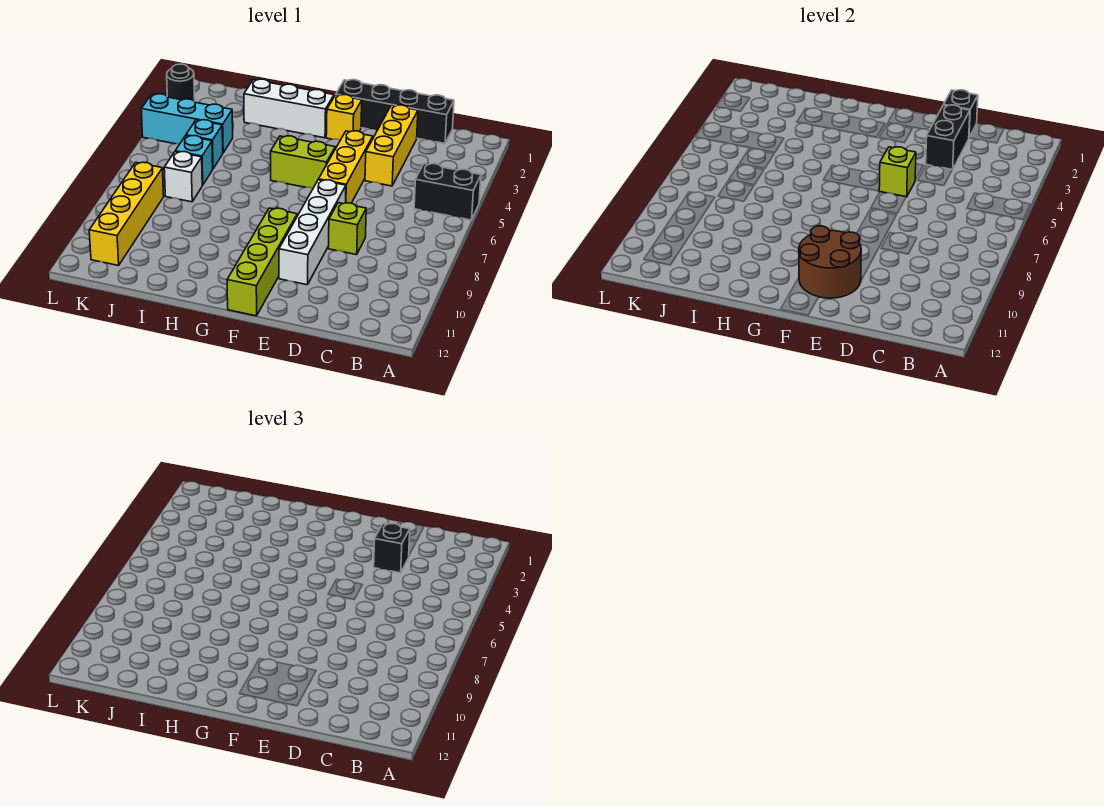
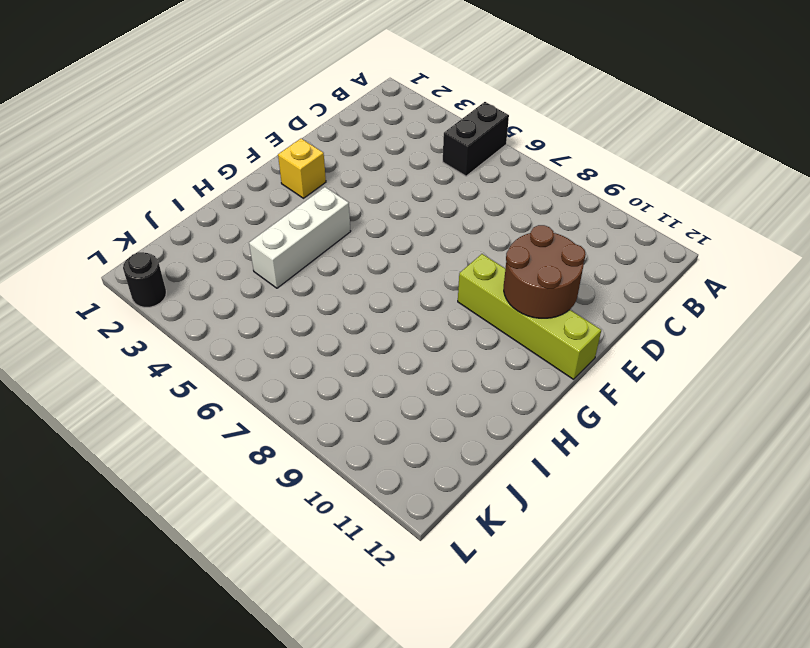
white 1x3 brick [249,187,351,288] -> white 1x3 brick moved to [244,79,334,138]
none -> black 1x4 brick [336,80,454,144]
none -> yellow 1x3 brick [365,105,418,186]
none -> lime 1x1 brick [328,203,366,255]

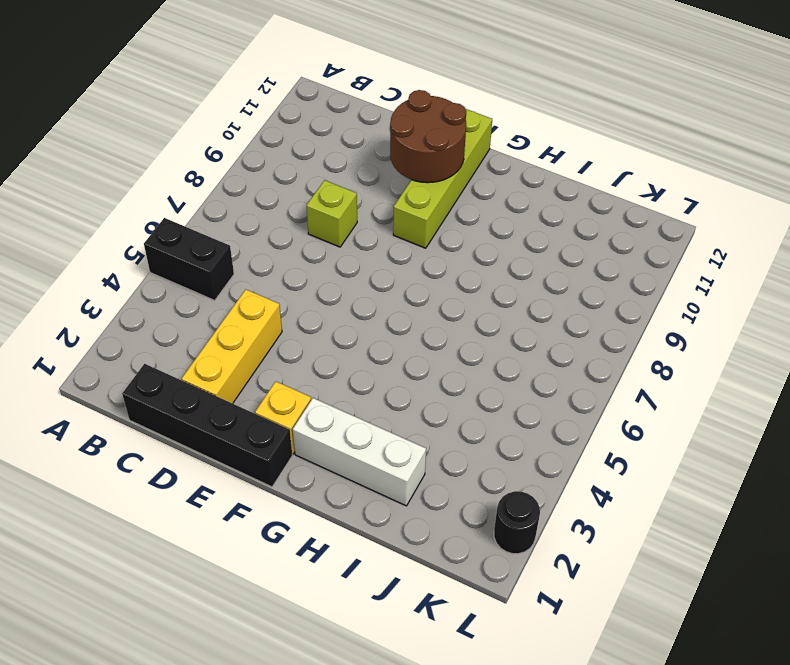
none -> yellow 1x3 brick [319,131,373,203]
none -> white 1x4 brick [279,180,346,285]
none -> lime 1x2 brick [271,136,335,188]

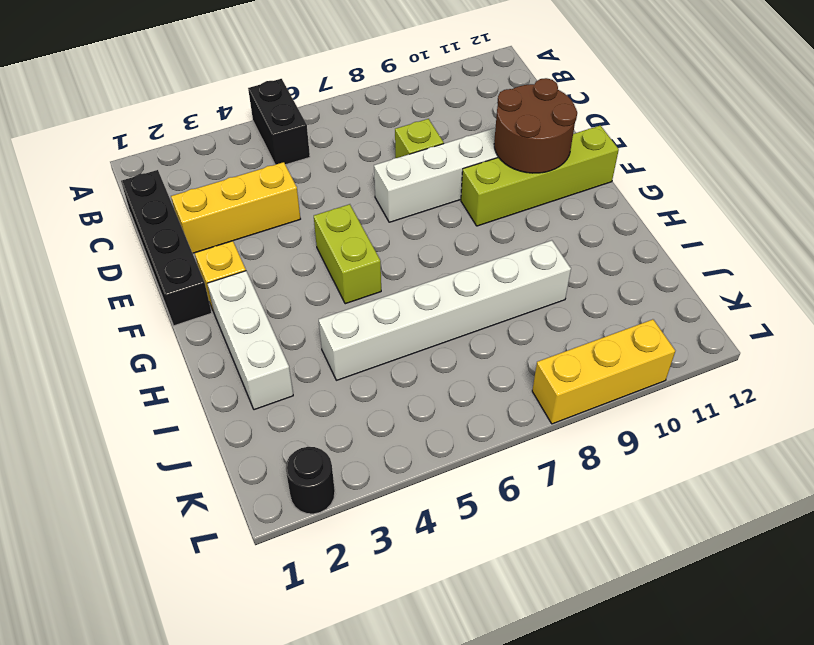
white 1x6 brick [319,240,571,380] -> none
yellow 1x3 brick [532,319,675,424] -> yellow 1x3 brick moved to [319,131,373,203]
none -> cyan 1x3 brick [141,94,233,153]
none -> cyan 1x1 brick [186,120,223,169]
none -> cyan 1x1 brick [175,136,213,185]

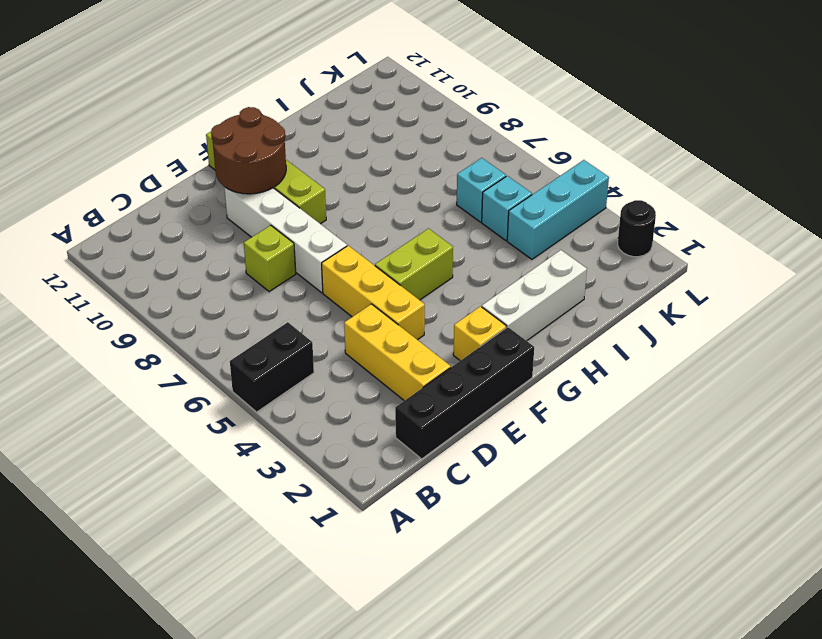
none -> white 1x1 brick [164,152,202,202]
none -> yellow 1x4 brick [89,162,164,266]
none -> black 1x1 brick [944,90,978,137]

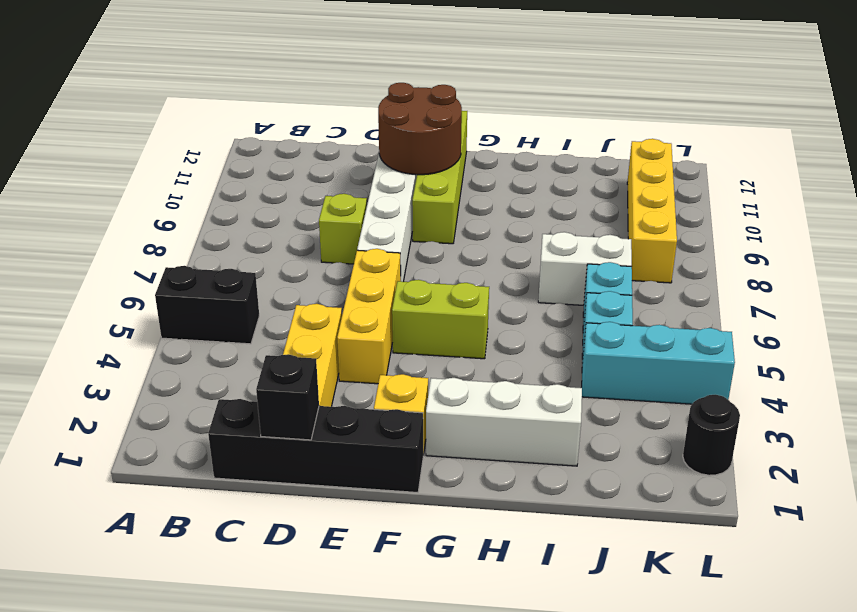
white 1x2 brick [538,232,632,305] -> white 1x1 brick [164,152,202,202]
none -> black 1x2 brick [926,105,970,170]
none -> lime 1x1 brick [879,147,916,197]
none -> black 1x1 brick [374,524,410,573]

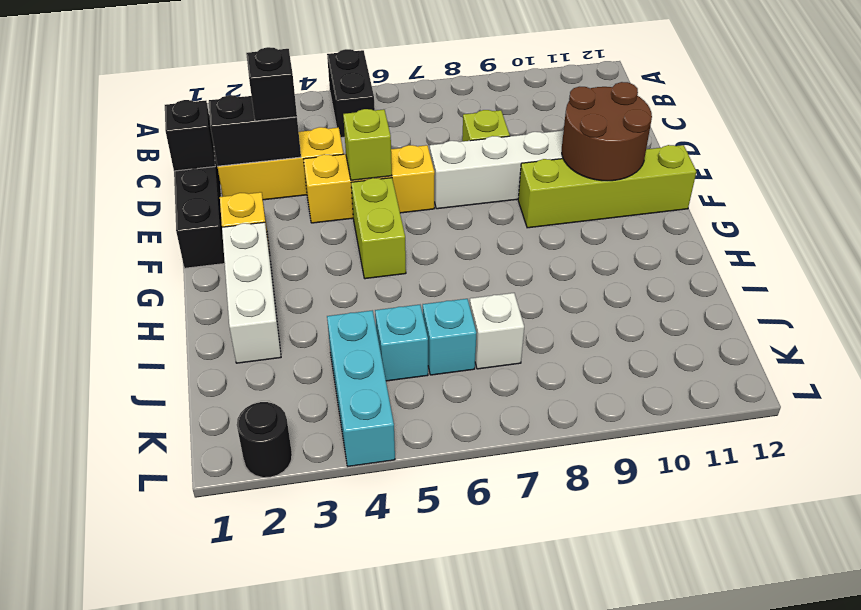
none -> yellow 1x4 brick [89,162,164,266]

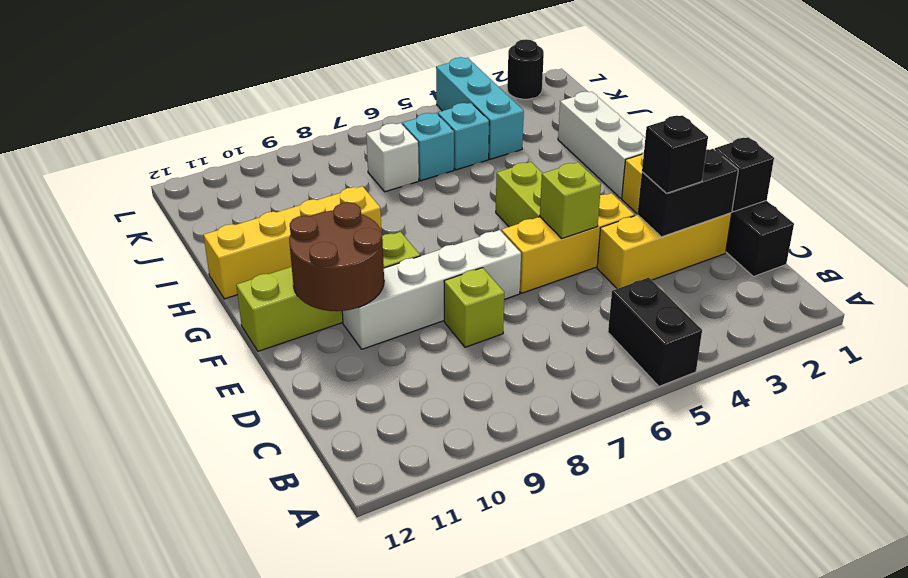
yellow 1x4 brick [204,186,381,299] -> yellow 1x4 brick moved to [89,162,164,266]

